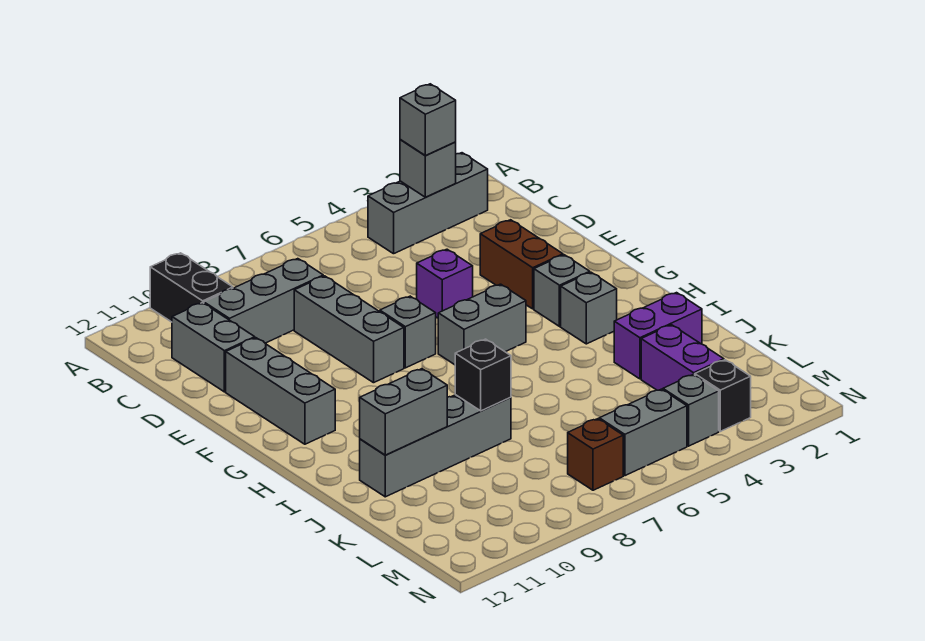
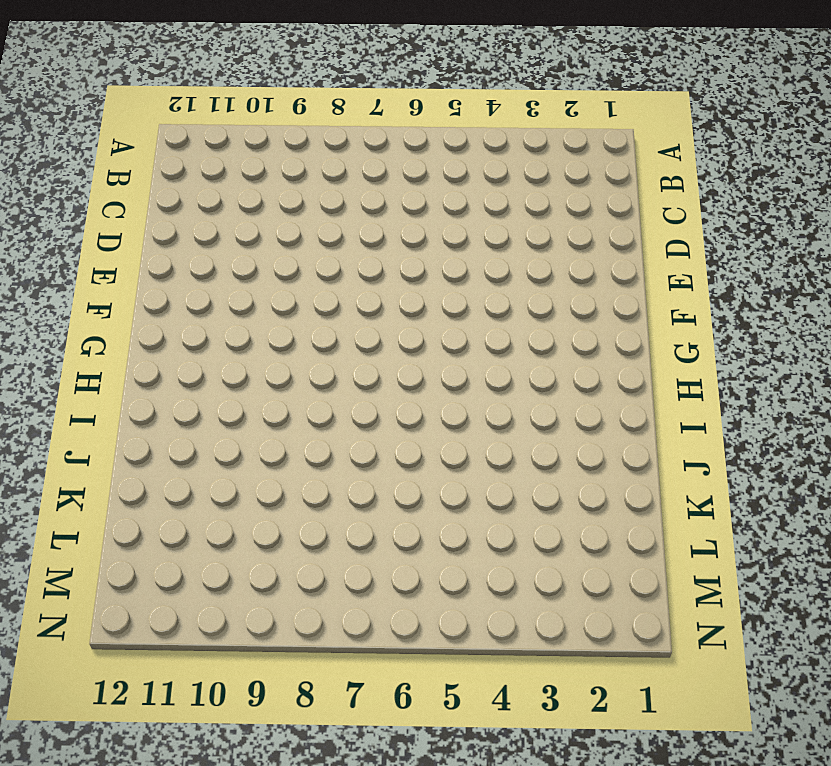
none -> black 1x2 brick [150,253,233,322]
none -> grey 1x3 brick [368,153,488,254]
none -> grey 1x3 brick [204,259,323,343]

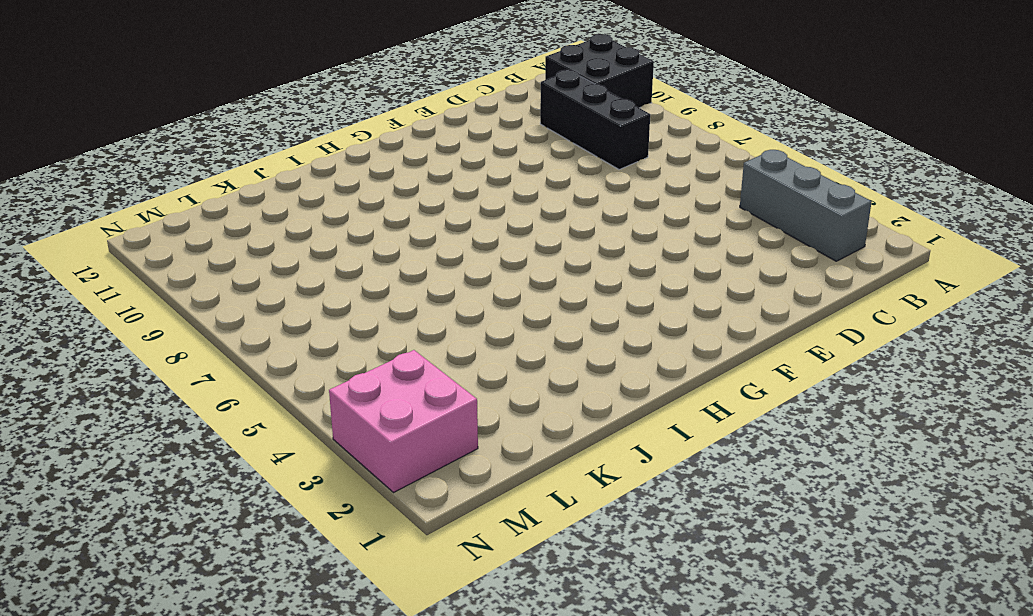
black 2x2 brick [545,34,654,108] -> black 1x2 brick [150,253,233,322]
black 1x3 brick [540,70,650,170] -> grey 1x3 brick [204,259,323,343]
pink 2x2 brick [329,350,478,492] -> black 1x1 brick [695,360,751,431]
none -> grey 1x2 brick [172,303,255,392]
none -> grey 1x3 brick [294,276,404,383]
none -> brown 1x2 brick [480,220,563,309]

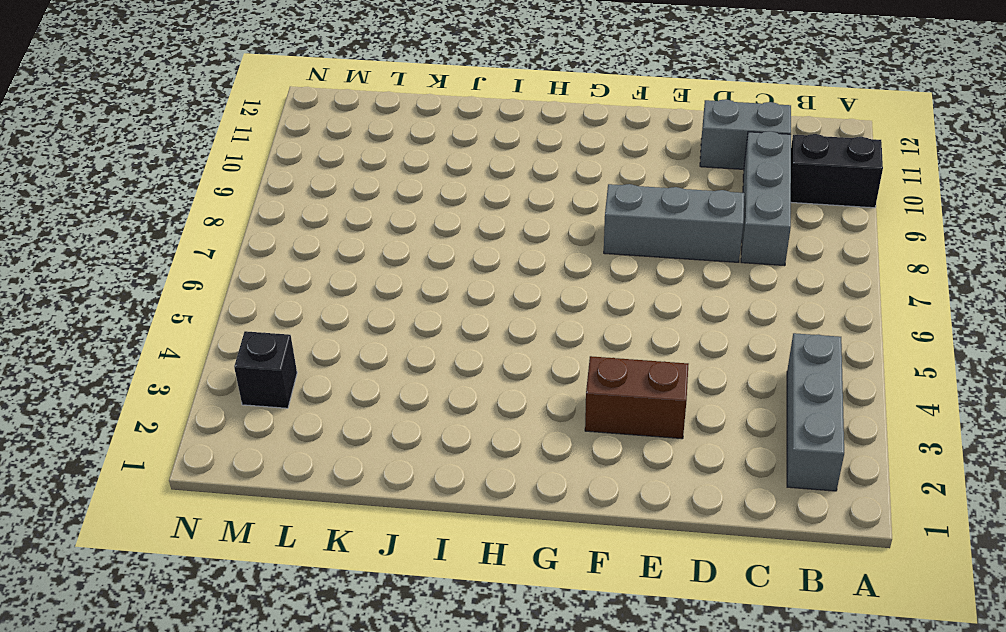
none -> purple 1x1 brick [417,249,473,318]
none -> grey 1x3 brick [226,338,335,444]
none -> grey 1x1 brick [380,296,436,368]

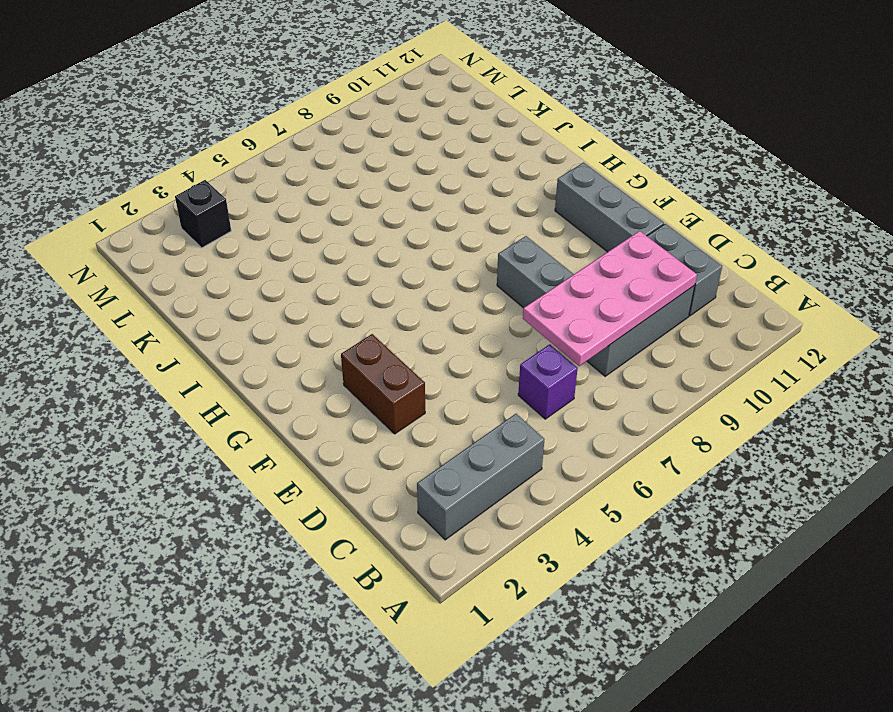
purple 1x1 brick [518,344,578,419] -> purple 1x1 brick moved to [417,249,473,318]
pink 2x4 plate [523,231,697,366] -> none
none -> black 1x2 brick [150,253,233,322]
none -> grey 1x1 brick [380,296,436,368]
none -> grey 1x1 brick [534,255,590,326]

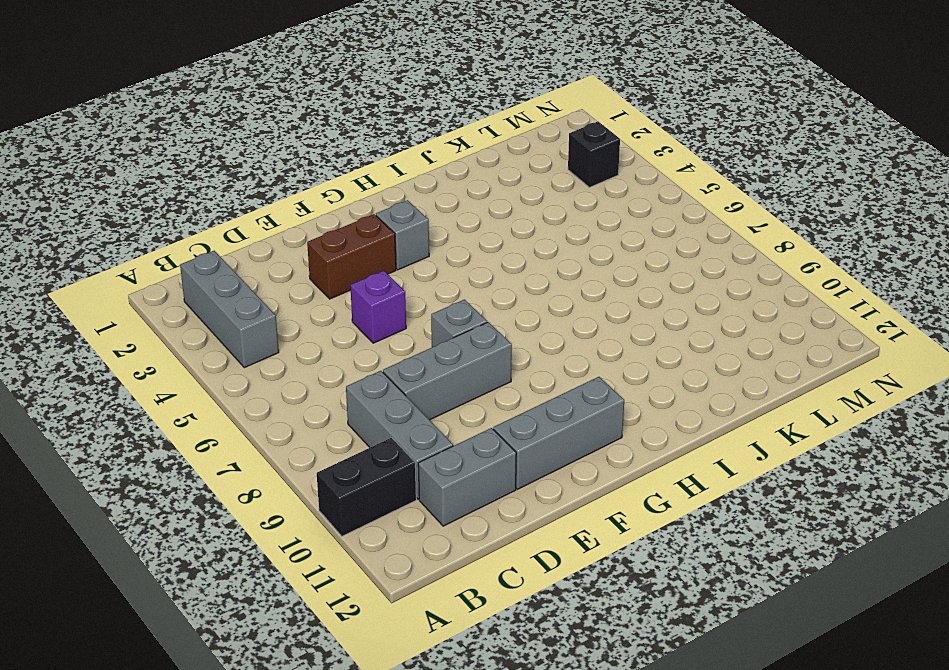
none -> grey 1x2 brick [438,284,526,365]
none -> grey 1x1 brick [561,272,617,344]
none -> purple 1x2 brick [614,293,702,379]

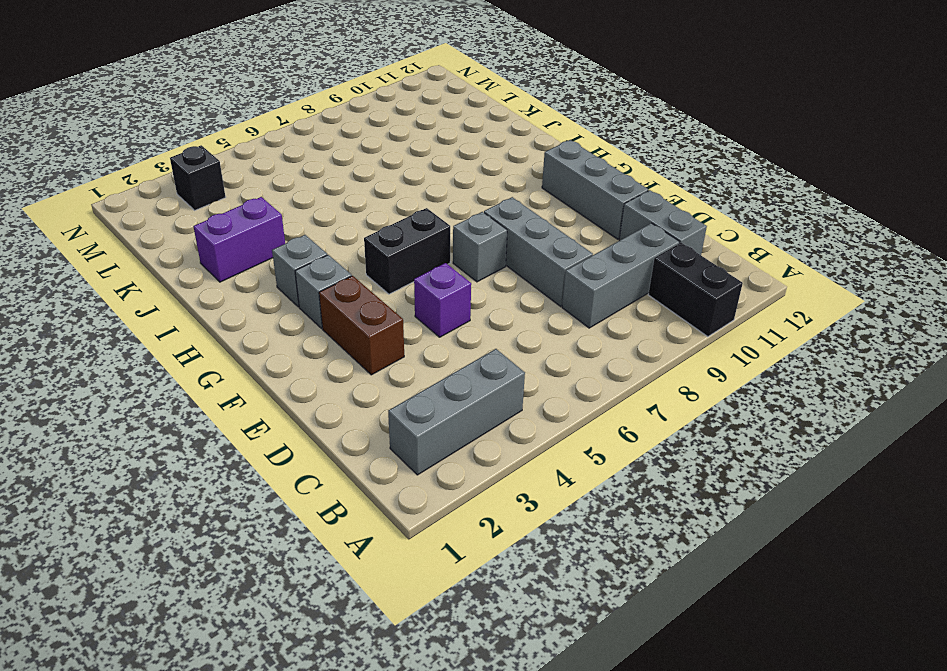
black 1x2 brick [364,208,450,294] -> grey 1x2 brick [438,284,526,365]
none -> grey 1x4 brick [360,395,511,497]
none -> purple 1x2 brick [641,325,724,390]
none -> grey 1x1 brick [663,374,719,446]

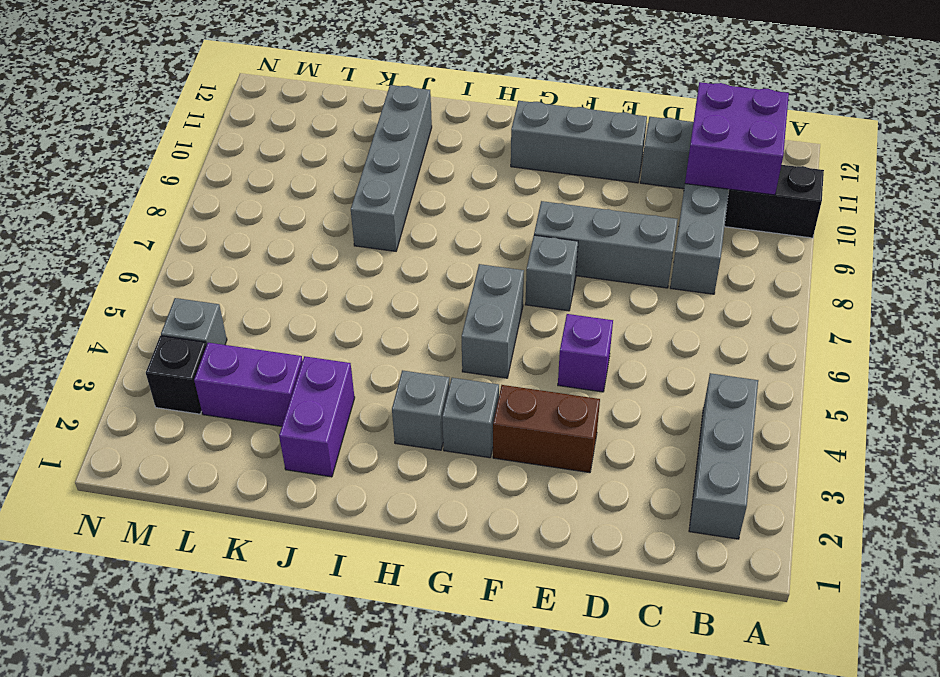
purple 2x2 brick [685,82,789,195] -> none
none -> grey 1x2 brick [599,389,687,476]
none -> brown 1x1 brick [568,419,623,490]
none -> grey 1x1 brick [400,139,456,197]

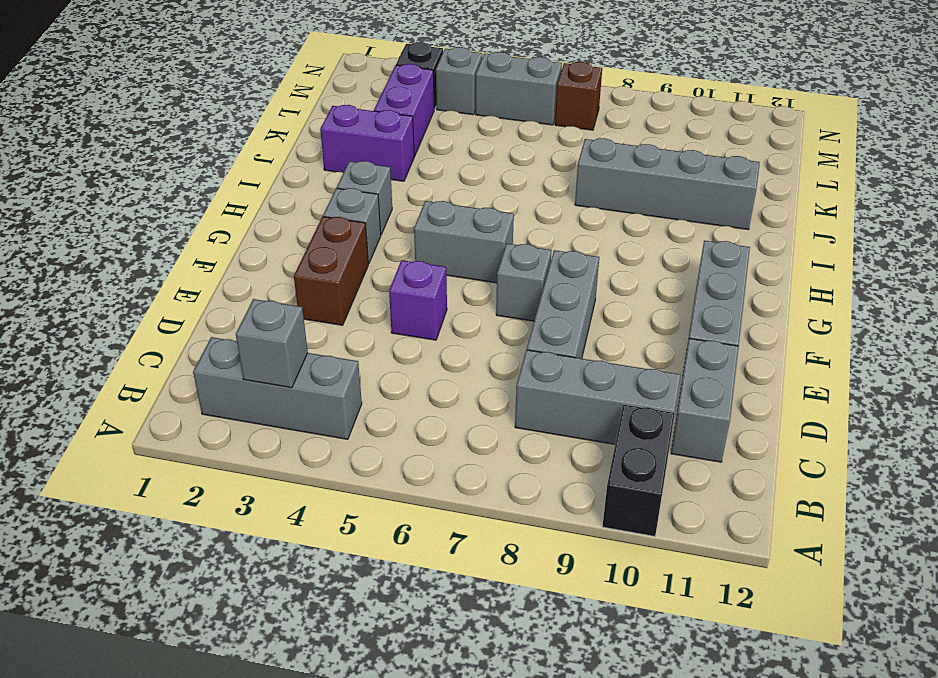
none -> black 1x1 brick [455,339,511,411]
none -> grey 1x2 brick [360,369,447,455]
none -> grey 1x1 brick [400,84,456,156]

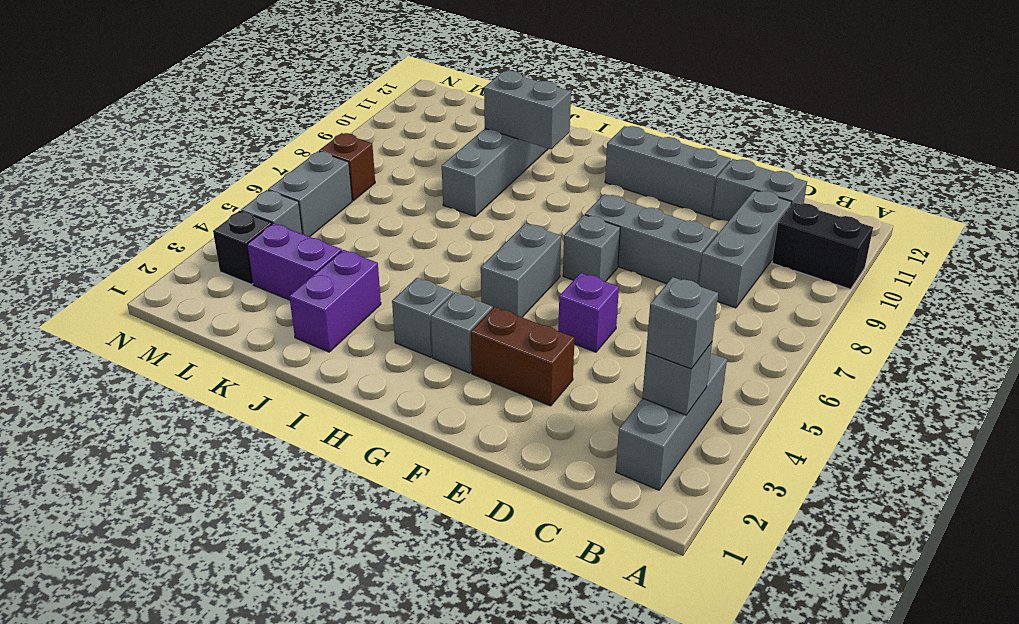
grey 1x2 brick [484,71,571,149] -> grey 1x2 brick turned to [360,369,447,455]
none -> black 1x1 brick [455,339,511,411]

